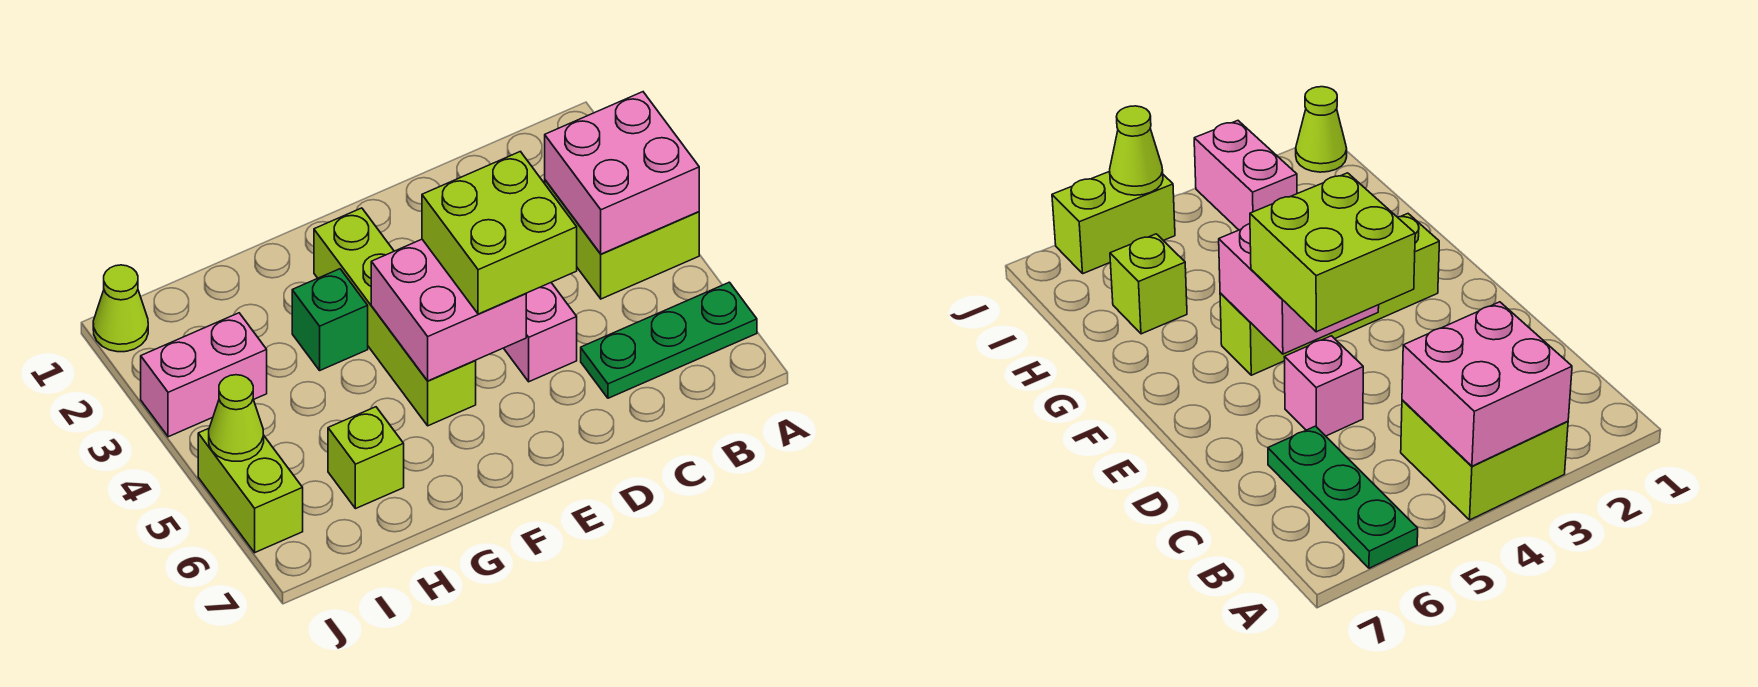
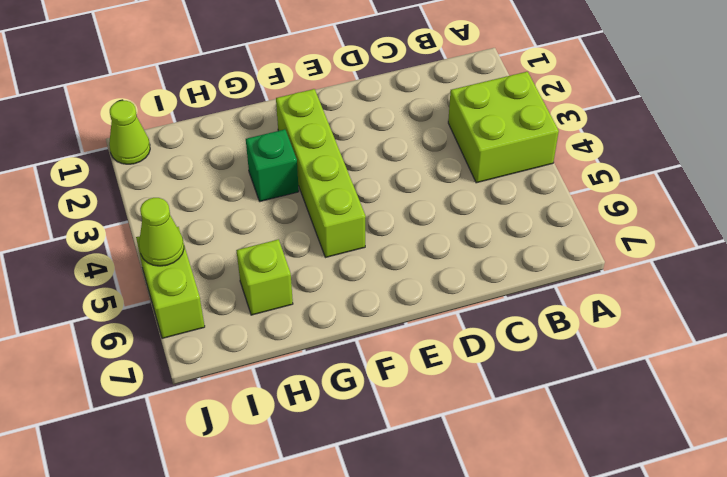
none -> green 1x3 plate [581,282,757,398]
none -> pink 1x1 brick [504,283,577,382]
none -> pink 1x2 brick [141,313,267,437]

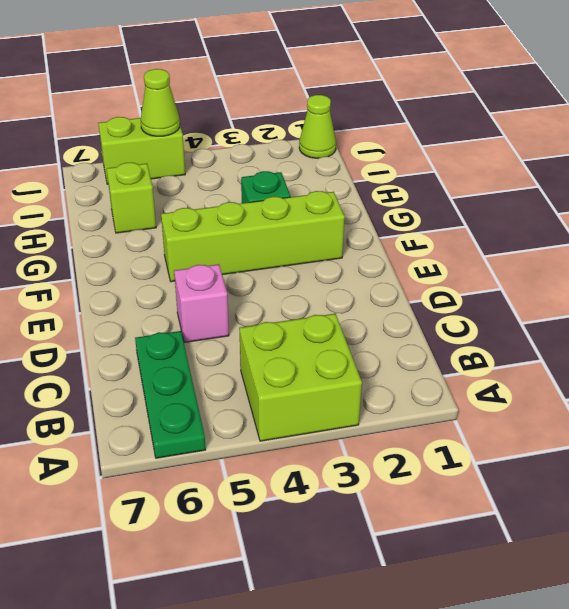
none -> pink 1x2 brick [141,313,267,437]
none -> pink 2x2 brick [545,92,699,254]
none -> pink 2x2 brick [371,239,526,381]

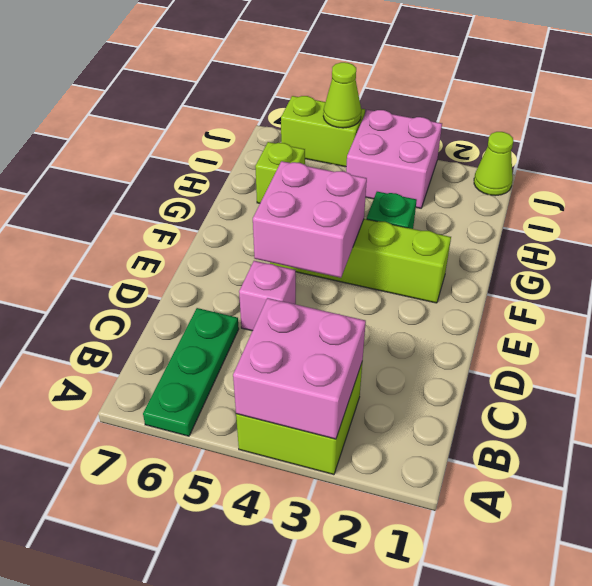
pink 2x2 brick [346,110,442,208] -> pink 1x2 brick [141,313,267,437]
none -> lime 2x2 brick [422,152,577,314]

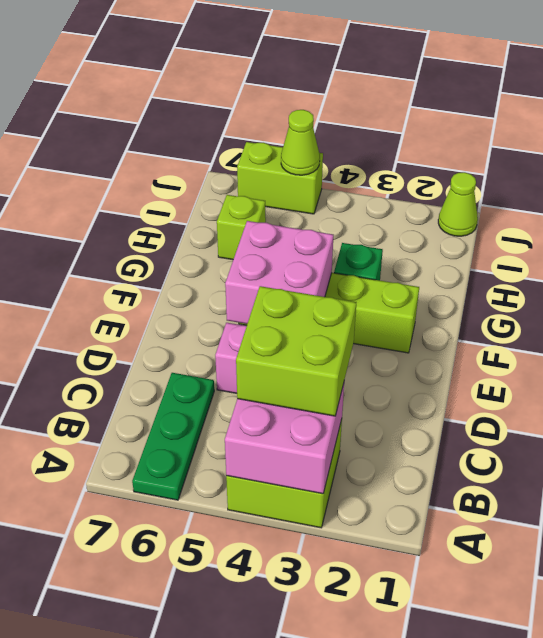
lime 2x2 brick [236,286,356,416] -> lime 2x2 brick moved to [422,152,577,314]
none -> pink 1x2 brick [141,313,267,437]

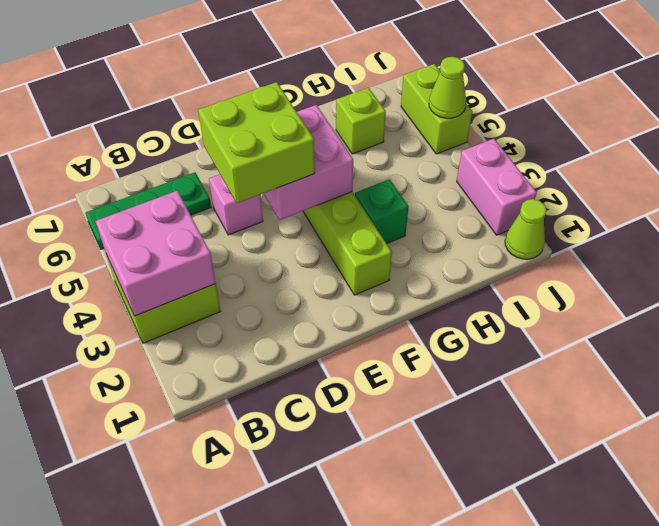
pink 1x2 brick [457,139,537,235] -> pink 1x2 brick turned to [141,313,267,437]

